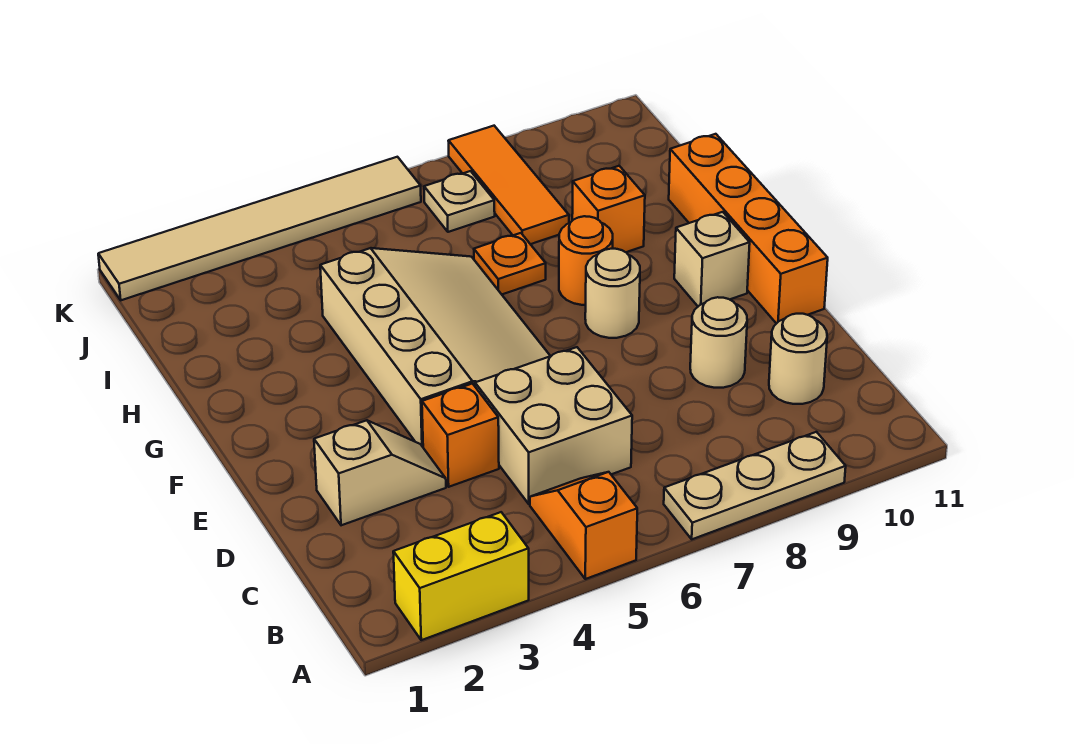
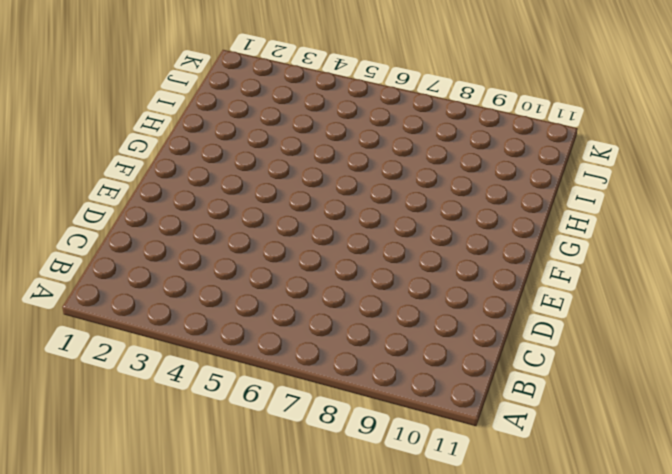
none -> yellow 1x2 brick [393,512,529,640]
none -> orange 1x2 slope [530,472,637,579]
none -> tan 1x3 plate [664,432,846,539]

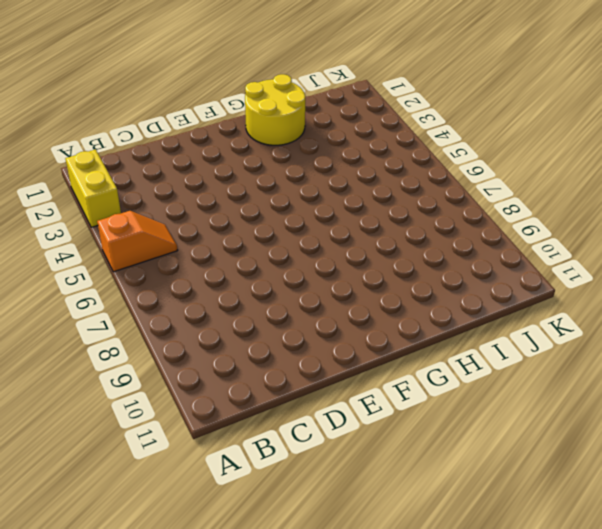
yellow 2x2 round brick [245,74,305,145] -> none
none -> tan 1x3 plate [664,432,846,539]
none -> tan 2x2 brick [475,347,632,504]
none -> tan 1x1 round brick [769,314,827,404]

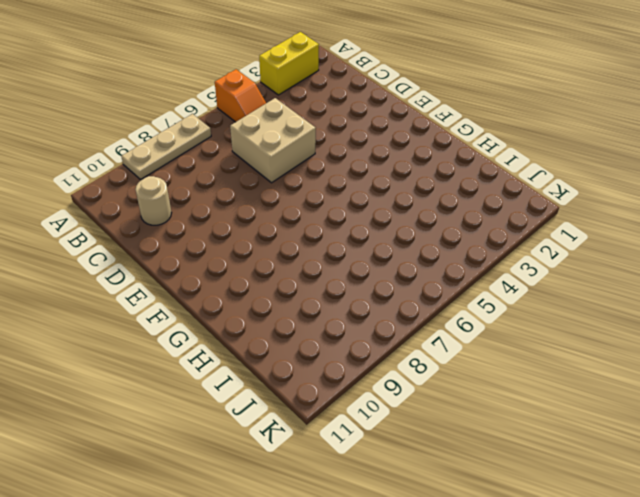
none -> tan 1x2 slope [314,420,446,525]
none -> orange 1x1 brick [422,384,499,487]
none -> tan 1x1 round brick [690,297,747,388]

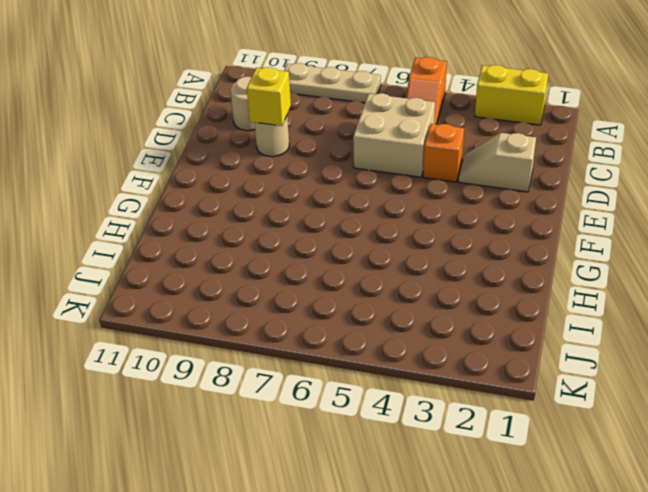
yellow 1x1 brick [247,67,291,126] -> none
none -> tan 3x4 slope [320,248,550,447]
none -> orange 1x4 brick [669,134,828,324]
none -> tan 1x1 round brick [585,249,640,338]

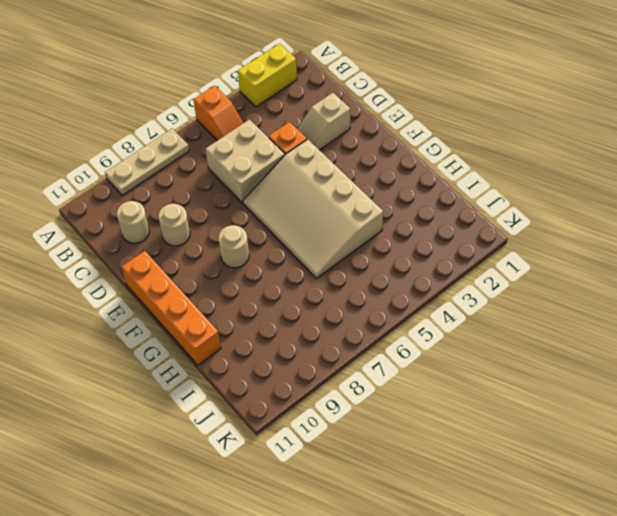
none -> tan 1x1 brick [674,212,750,306]
none -> orange 1x1 round brick [559,216,613,305]
none -> orange 1x1 plate [474,233,546,294]

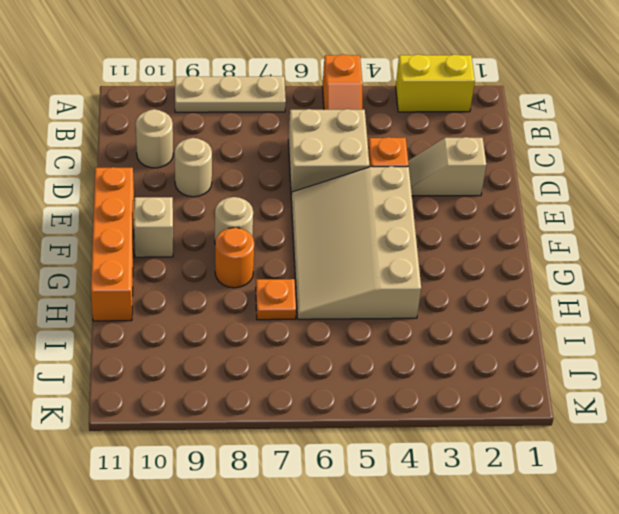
none -> orange 1x1 brick [572,166,645,252]
none -> orange 1x3 tile [449,126,569,244]
none -> tan 1x1 plate [424,171,495,232]

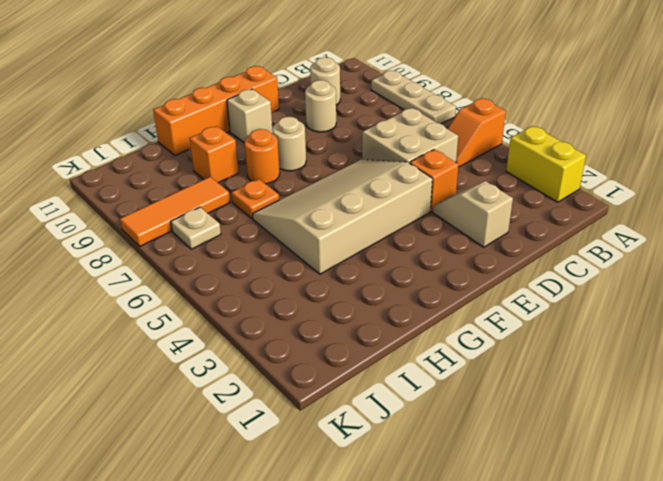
none -> tan 1x6 tile [98,157,421,300]

